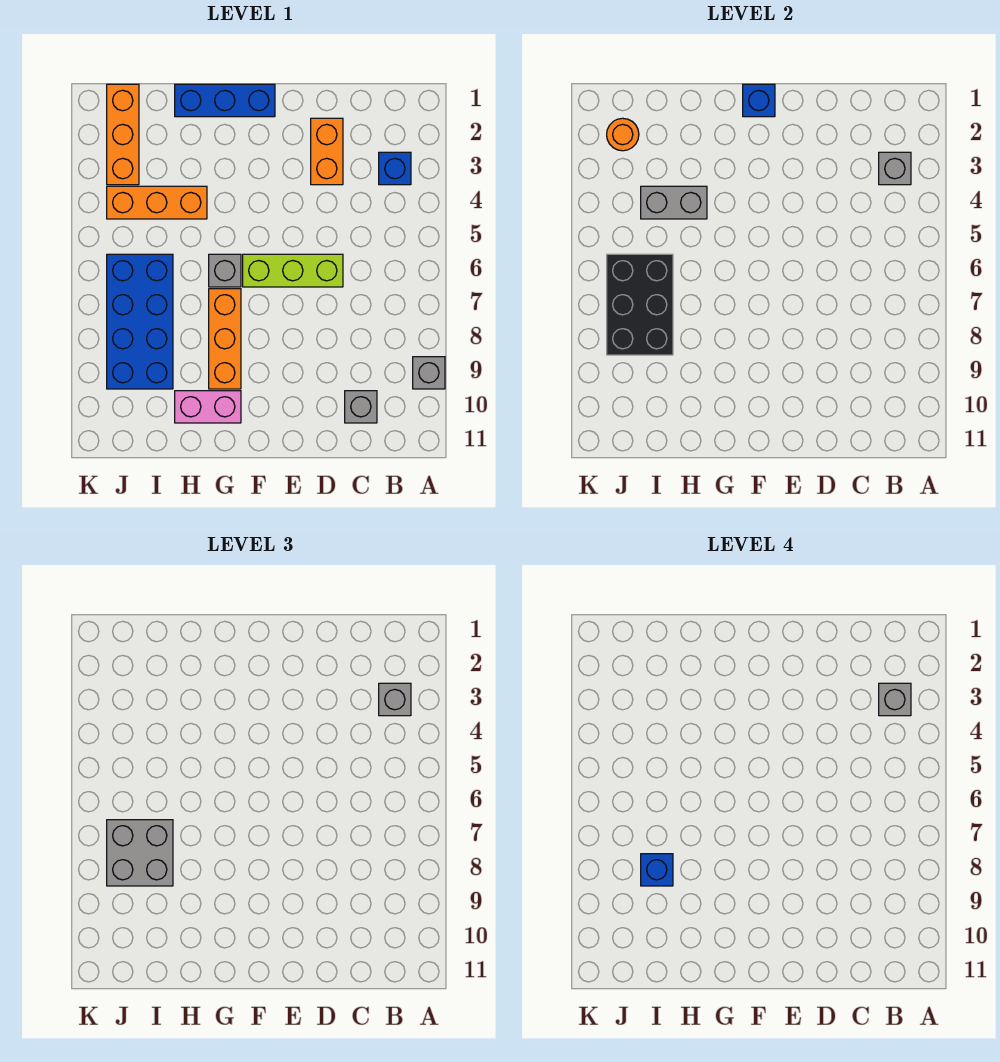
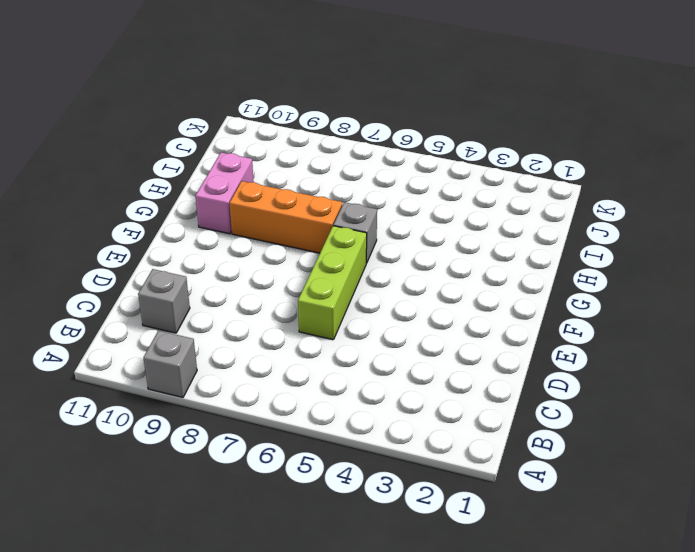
none -> blue 1x1 brick [379,152,411,185]
none -> orange 1x2 brick [311,118,343,185]
none -> blue 1x3 brick [175,84,275,117]

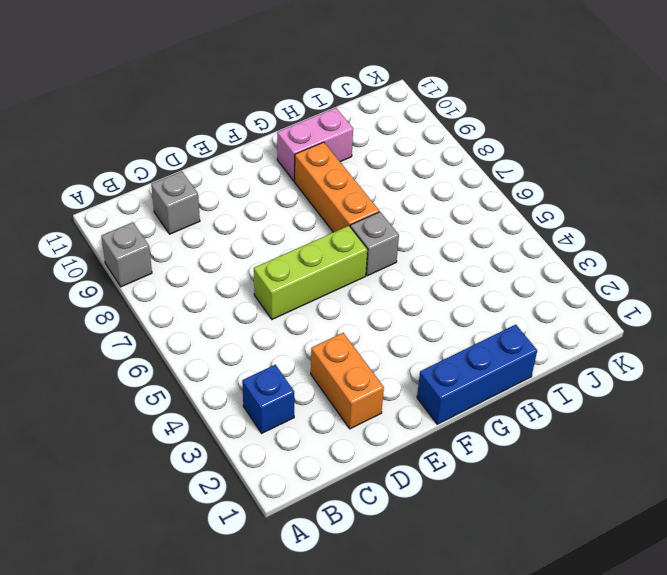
none -> orange 1x3 brick [107,186,207,219]
none -> blue 2x4 brick [107,254,173,389]
none -> orange 1x3 brick [107,84,139,185]

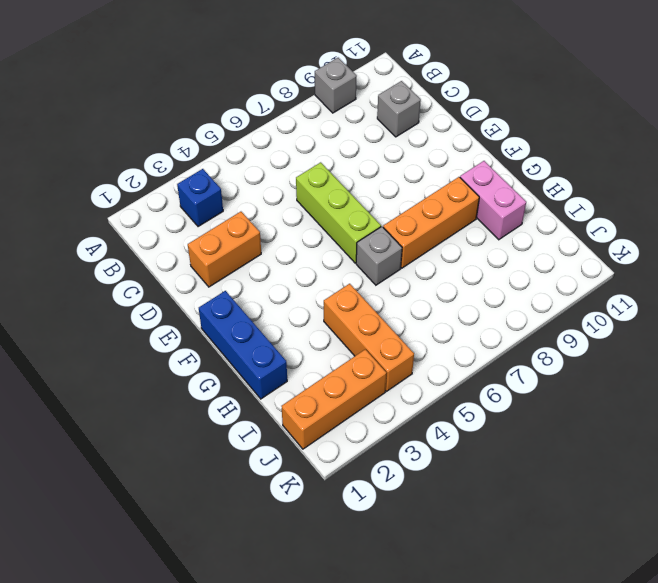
none -> blue 2x4 brick [107,254,173,389]
none -> grey 1x1 brick [879,152,911,185]
none -> blue 1x1 brick [743,84,775,117]

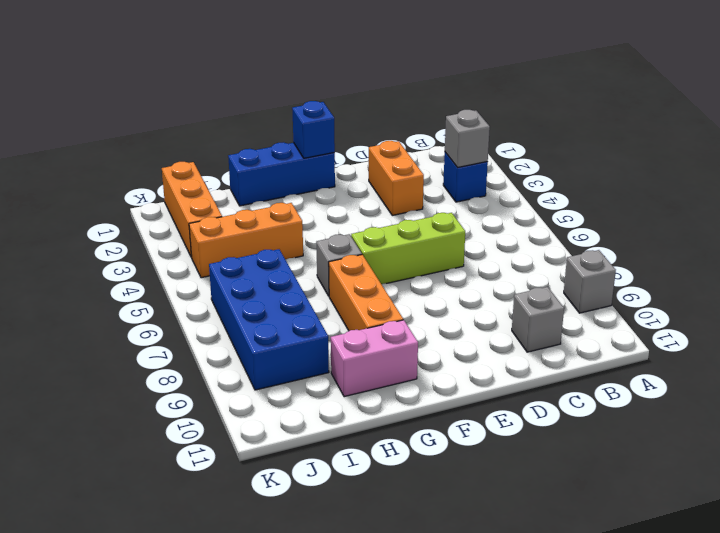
none -> grey 1x2 brick [641,186,707,219]
none -> black 2x3 brick [607,254,673,355]
none -> orange 1x1 round brick [607,118,639,151]

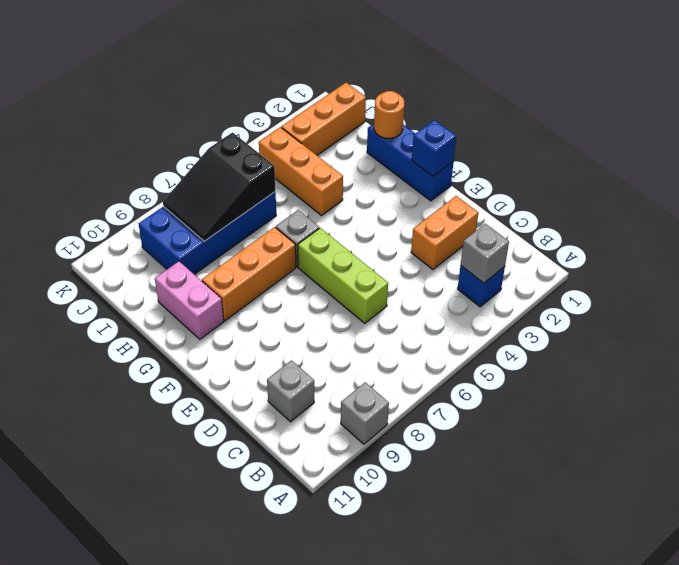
orange 1x1 round brick [374,91,404,138] -> orange 1x1 round brick moved to [607,118,639,151]
black 2x3 slope [163,133,275,241] -> black 2x3 brick [607,254,673,355]
none -> grey 1x2 brick [641,186,707,219]
none -> grey 1x1 brick [379,683,411,716]
none -> grey 2x2 brick [107,820,173,886]

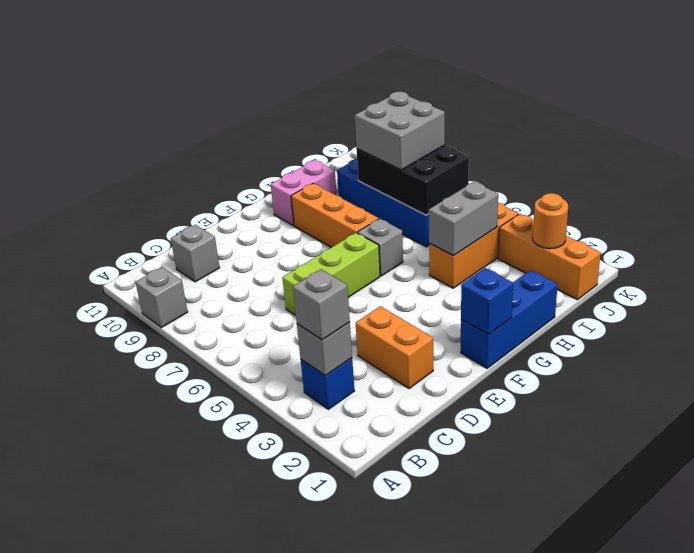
none -> grey 1x1 brick [879,683,911,716]
none -> blue 1x1 brick [641,854,673,886]

